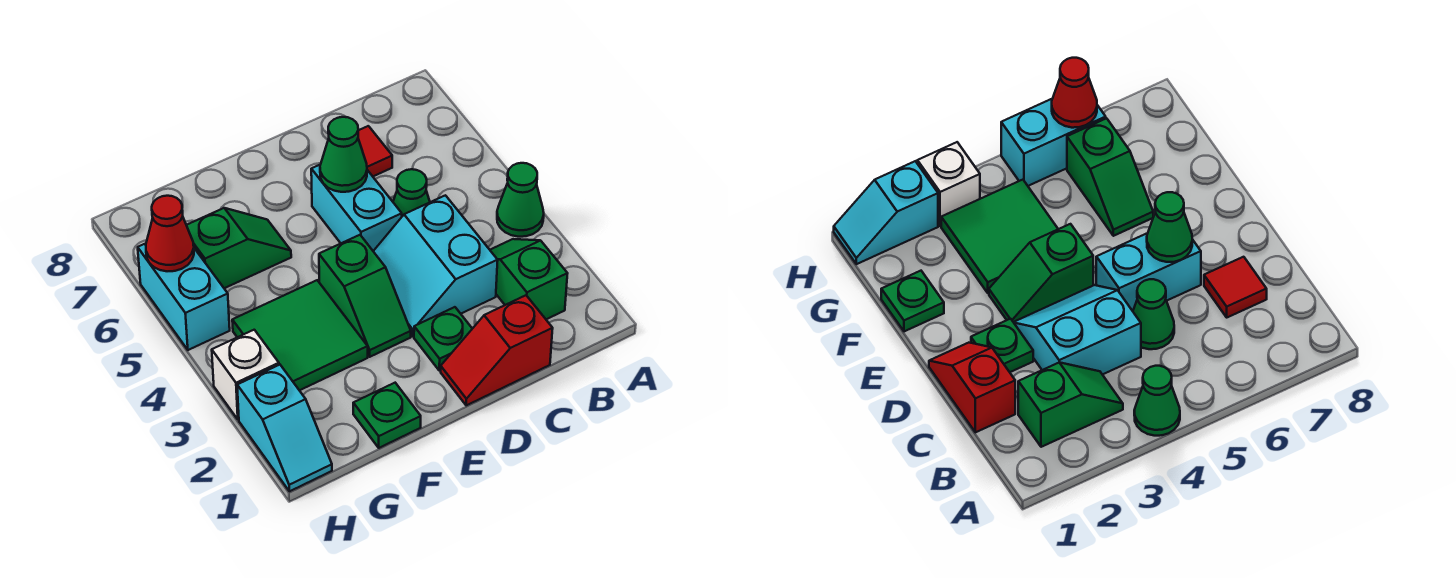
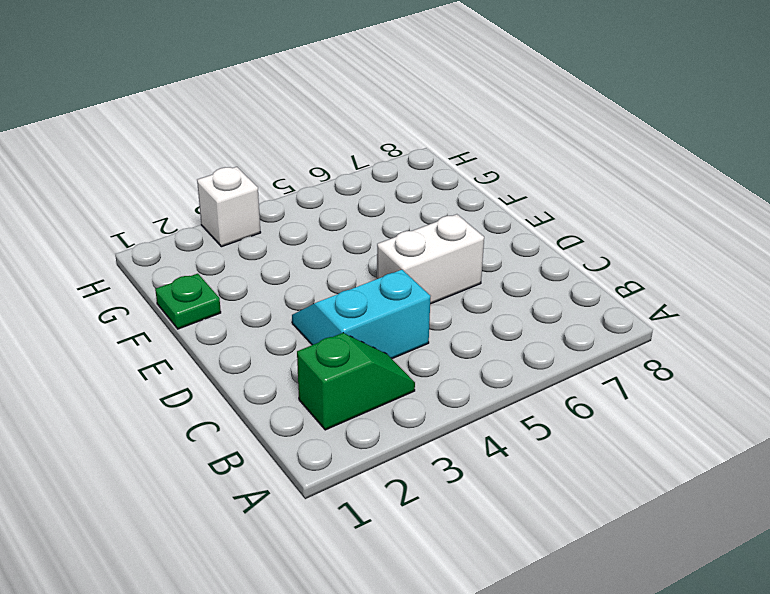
white 1x2 brick [377,214,484,304] -> cyan 1x2 brick [311,165,402,251]
none -> green 1x1 cone [497,163,544,237]
none -> red 1x2 slope [441,295,553,405]
none -> green 1x1 cone [393,169,430,216]

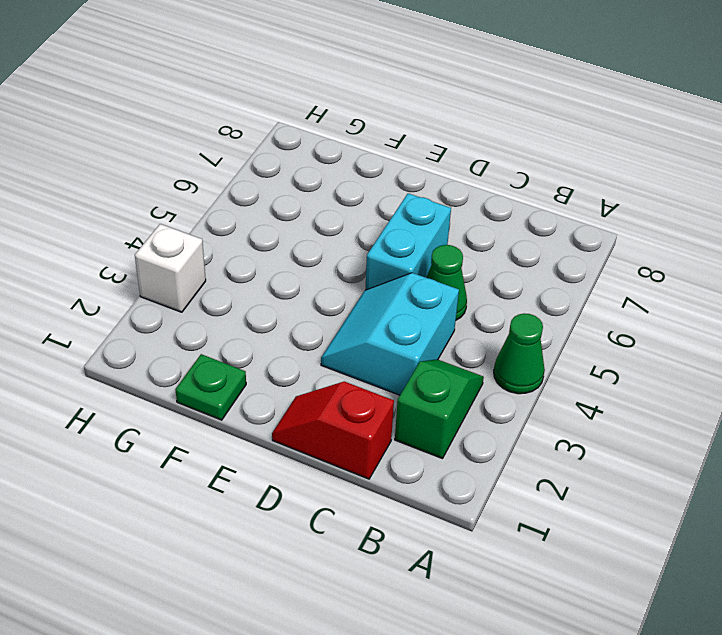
none -> red 1x1 tile [358,126,392,176]
none -> green 1x1 plate [414,307,472,371]
none -> green 1x2 slope [319,235,411,357]

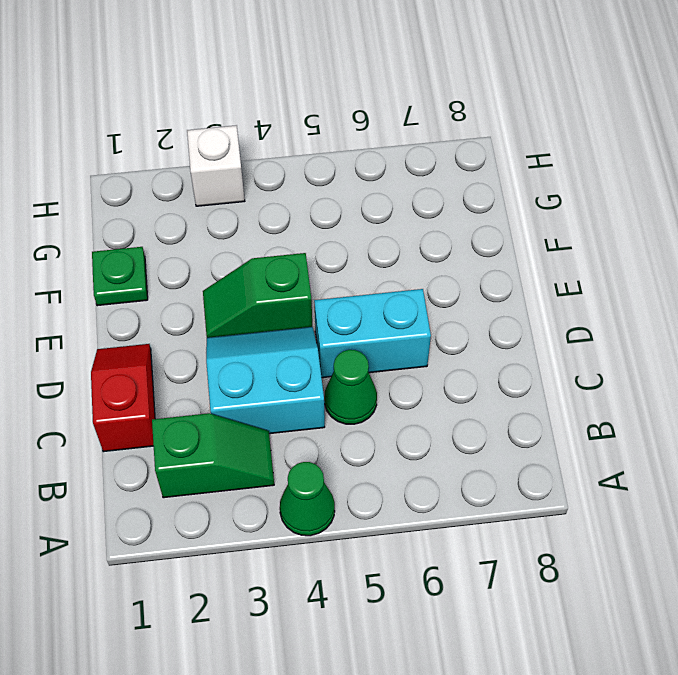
none -> red 1x1 tile [358,126,392,176]
none -> green 1x1 plate [414,307,472,371]
none -> green 2x2 tile [232,280,368,390]

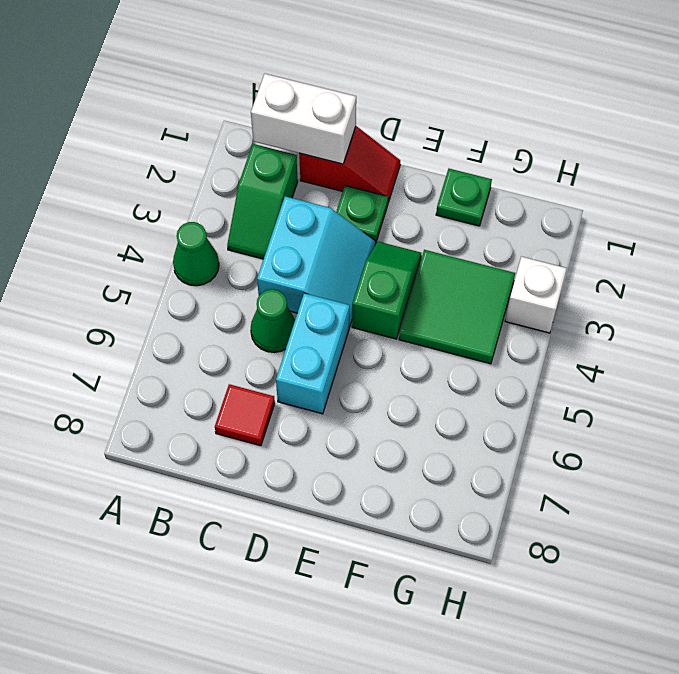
white 1x2 brick [251,74,356,164] -> none
none -> green 1x2 slope [187,208,291,288]
none -> cyan 1x2 slope [237,365,332,491]
none -> cyan 1x2 brick [138,243,230,350]

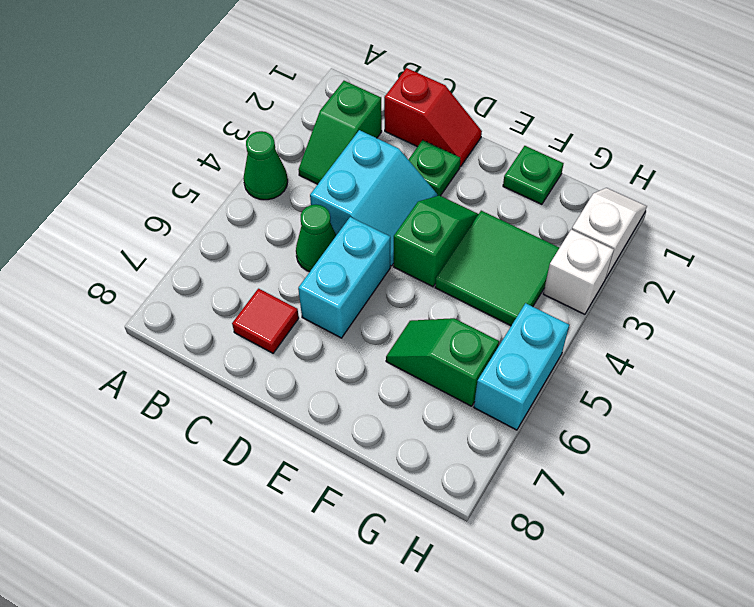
white 1x2 slope [572,188,647,278] -> cyan 1x2 slope [237,365,332,491]
none -> green 1x1 cone [320,117,367,192]
none -> red 1x1 cone [146,196,194,271]

